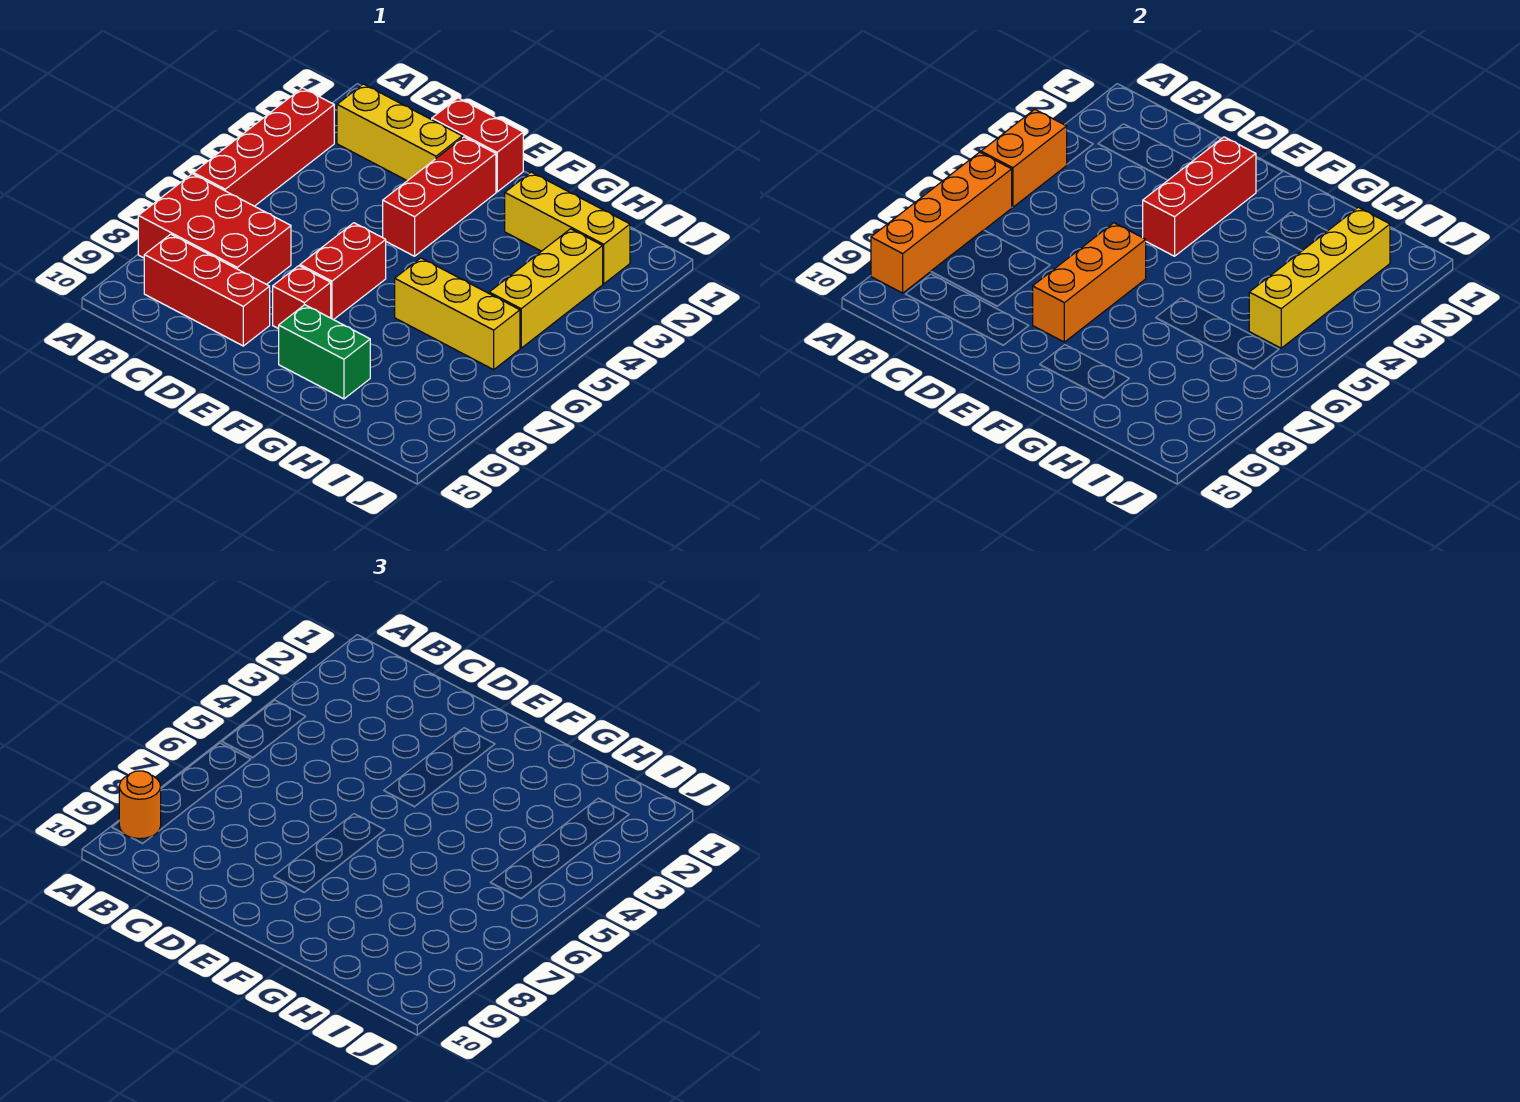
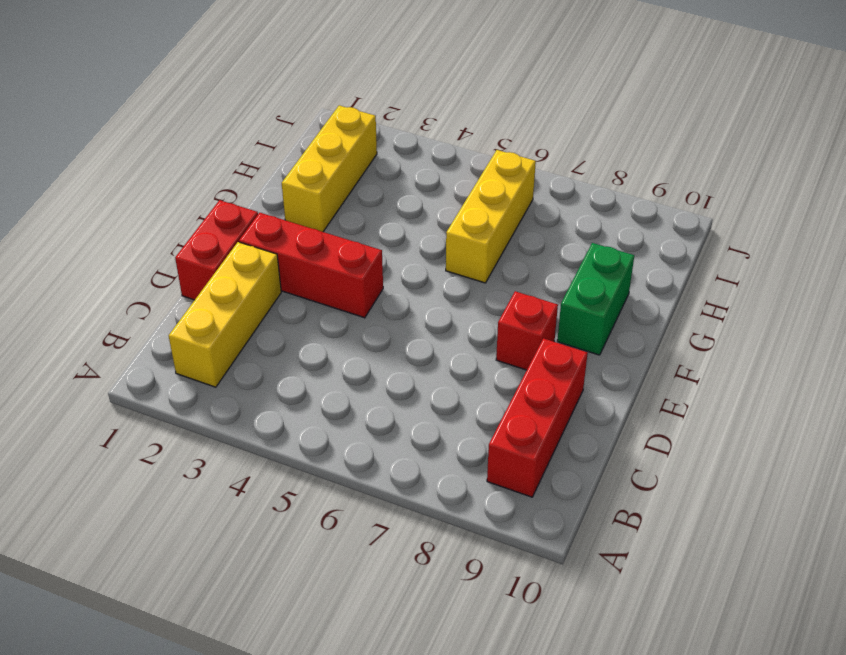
none -> red 1x4 brick [193,88,334,206]
none -> red 2x3 brick [138,174,291,284]
none -> red 1x2 brick [300,223,386,320]

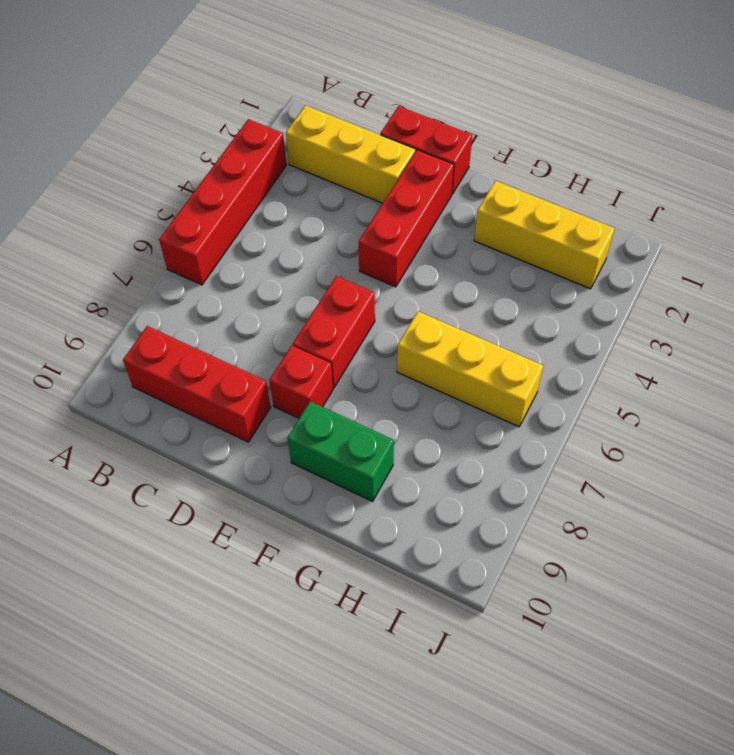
none -> red 2x3 brick [138,174,291,284]
none -> yellow 1x3 brick [489,229,603,348]
none -> orange 1x2 brick [981,109,1067,207]

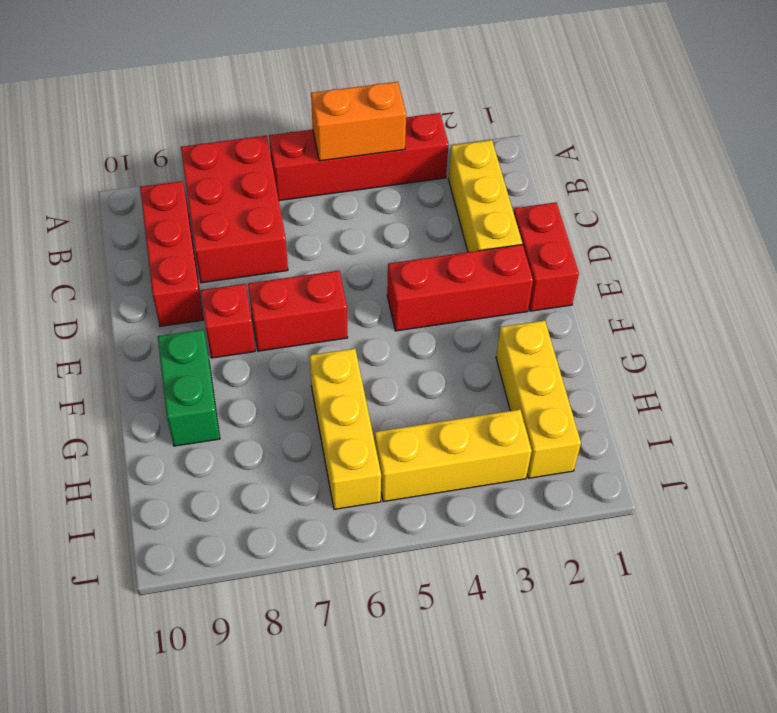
none -> orange 1x4 brick [871,152,1012,293]
none -> red 1x3 brick [1143,137,1256,256]
none -> orange 1x3 brick [1033,223,1146,342]

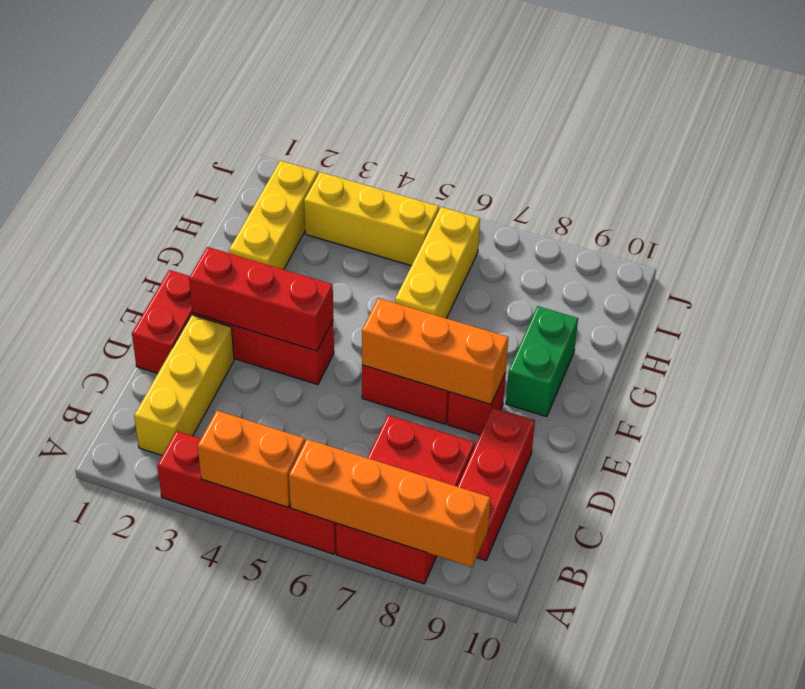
none -> yellow 1x4 brick [1249,207,1390,348]
none -> orange 1x1 round brick [119,771,161,839]

